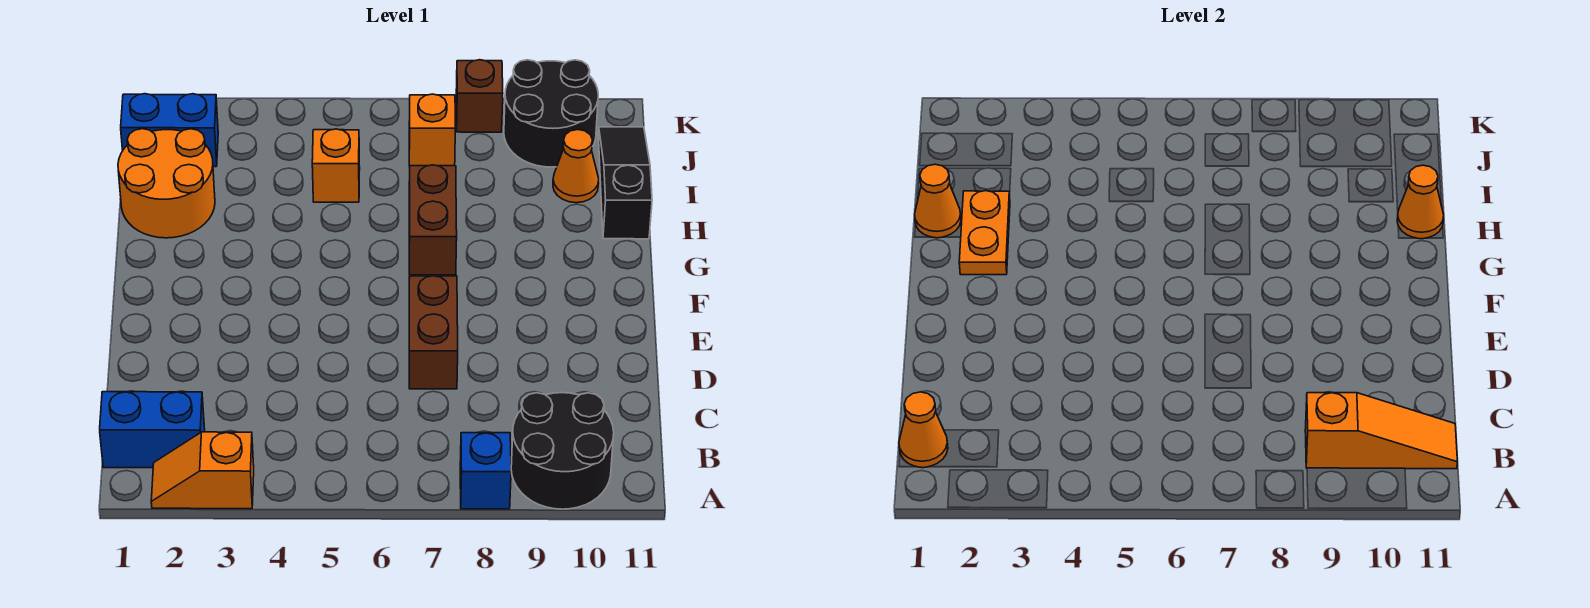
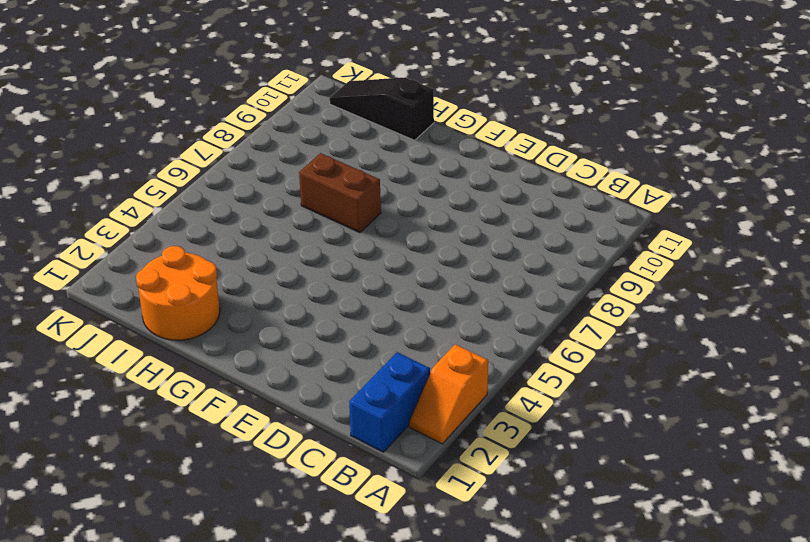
none -> blue 1x1 brick [460,433,511,509]
none -> black 2x2 round brick [511,393,614,509]
none -> brown 1x2 brick [409,276,458,389]

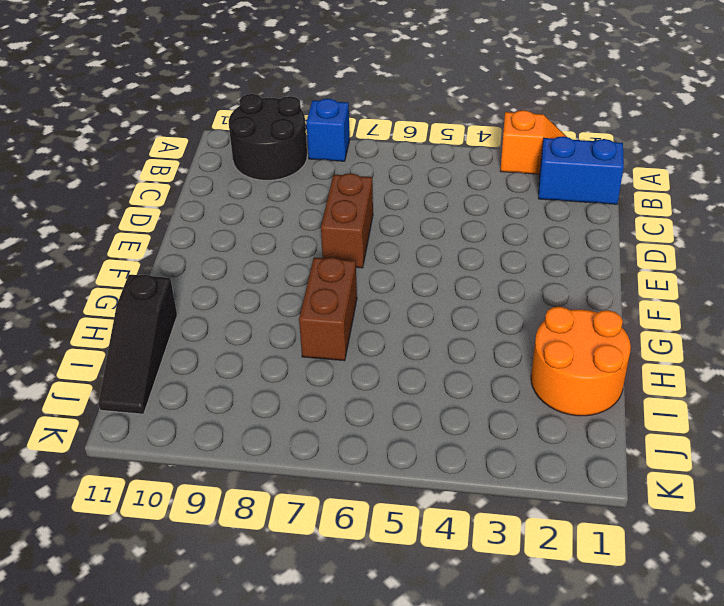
none -> orange 1x1 brick [312,129,360,202]
none -> orange 1x1 cone [553,130,599,203]
none -> blue 1x2 brick [121,94,218,167]

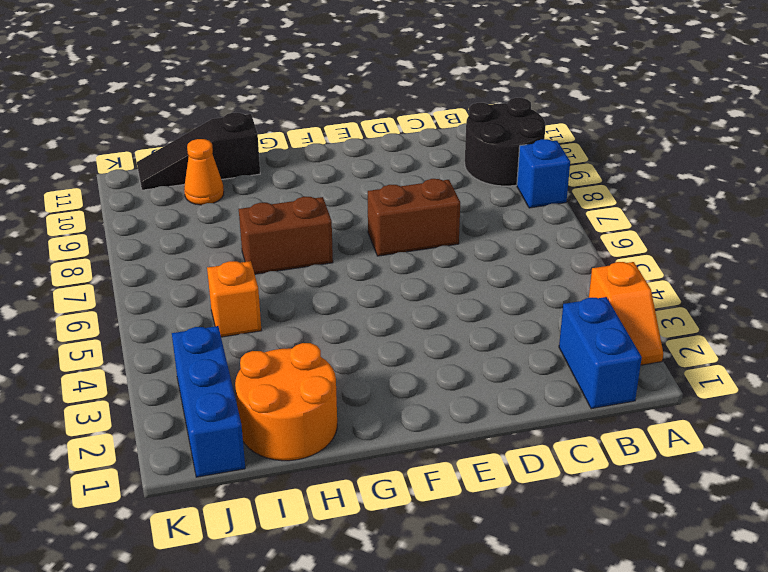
blue 1x3 brick [172,326,245,477] -> blue 1x2 brick [121,94,218,167]
none -> orange 1x1 brick [409,94,455,167]
none -> black 2x2 round brick [504,60,598,167]
none -> brown 1x1 brick [456,60,503,132]

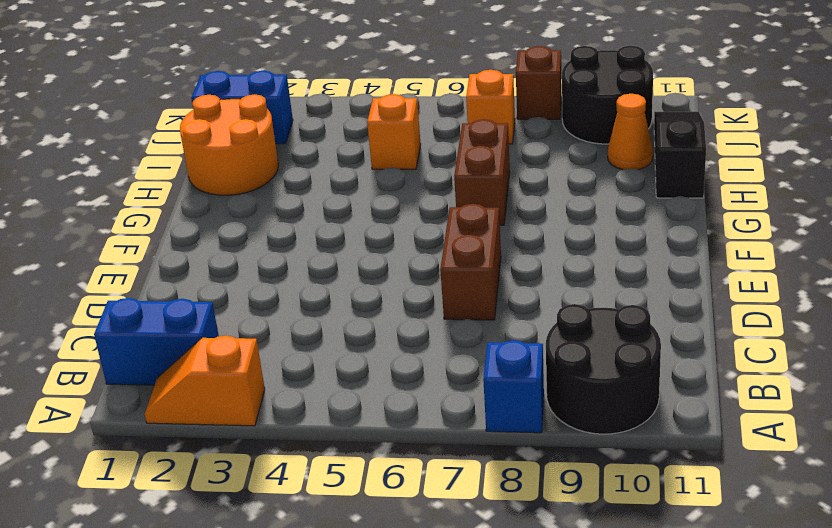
none -> orange 1x1 cone [899,392,948,468]
none -> orange 1x3 slope [1305,393,1457,469]
none -> orange 1x2 plate [959,191,1010,275]

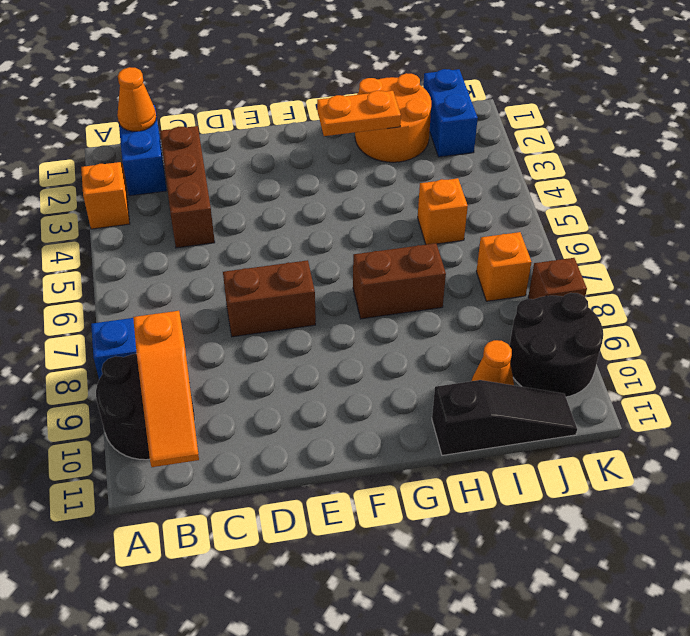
brown 1x3 brick [160,126,215,248] -> none
none -> orange 1x1 cone [915,164,961,238]
none -> orange 1x1 cone [1397,165,1444,239]

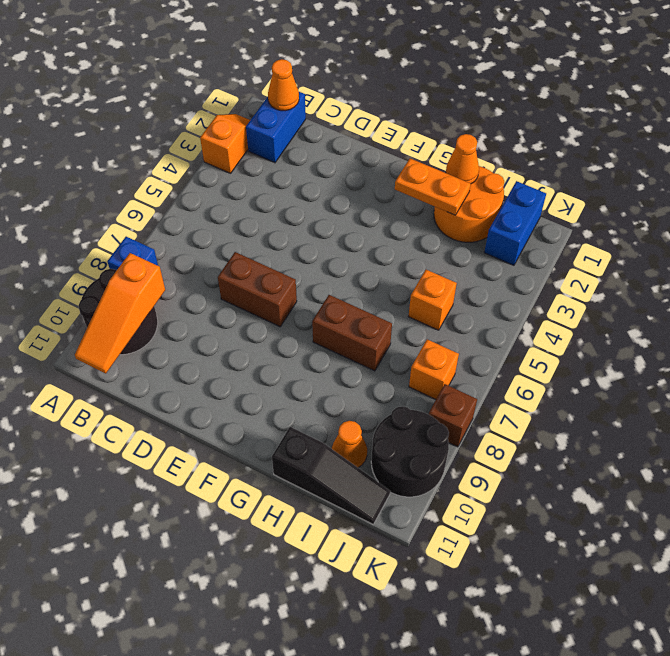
none -> orange 1x1 cone [1397,165,1444,239]

